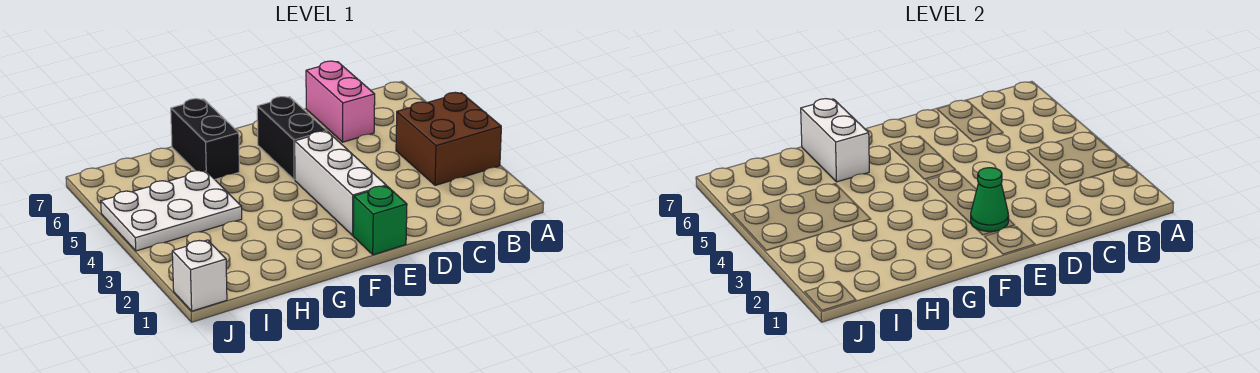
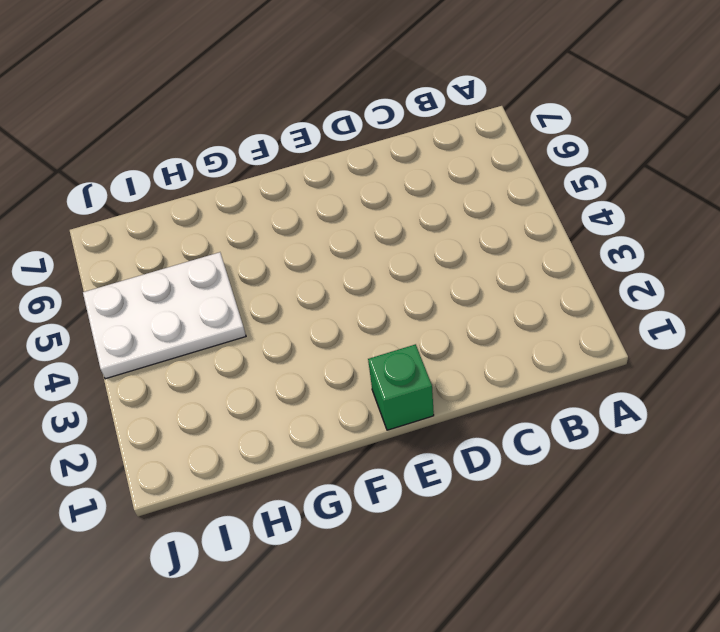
none -> brown 2x2 brick [396,92,501,185]
none -> pink 1x2 brick [306,61,375,142]

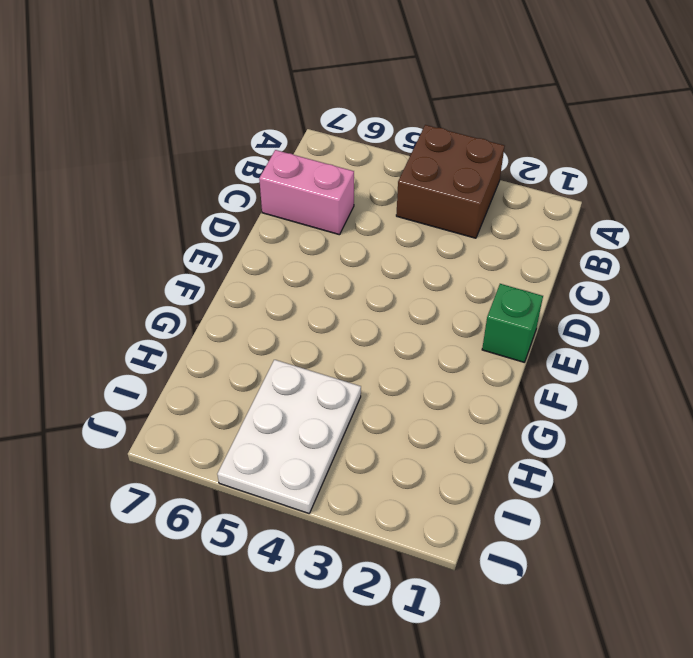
none -> white 1x3 brick [295,131,386,236]
none -> black 1x2 brick [257,97,327,180]

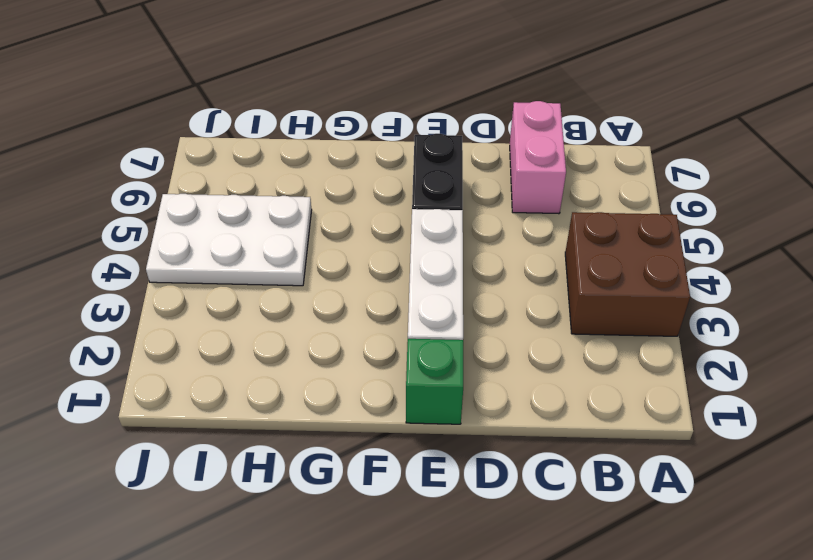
none -> black 1x2 brick [171,99,239,179]
none -> white 1x1 brick [172,240,227,311]

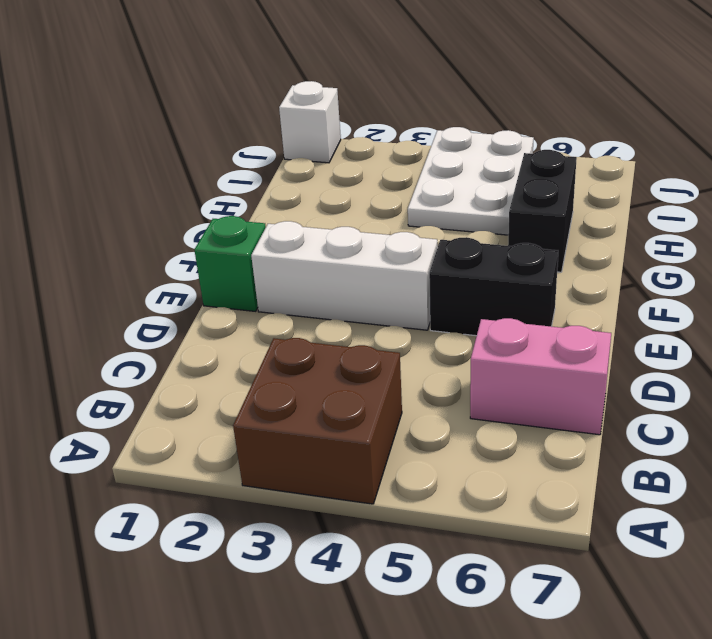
black 1x2 brick [508,150,577,272] -> black 1x2 brick turned to [171,99,239,179]
none -> green 1x1 cone [971,168,1009,231]
none -> white 1x2 brick [801,99,869,182]

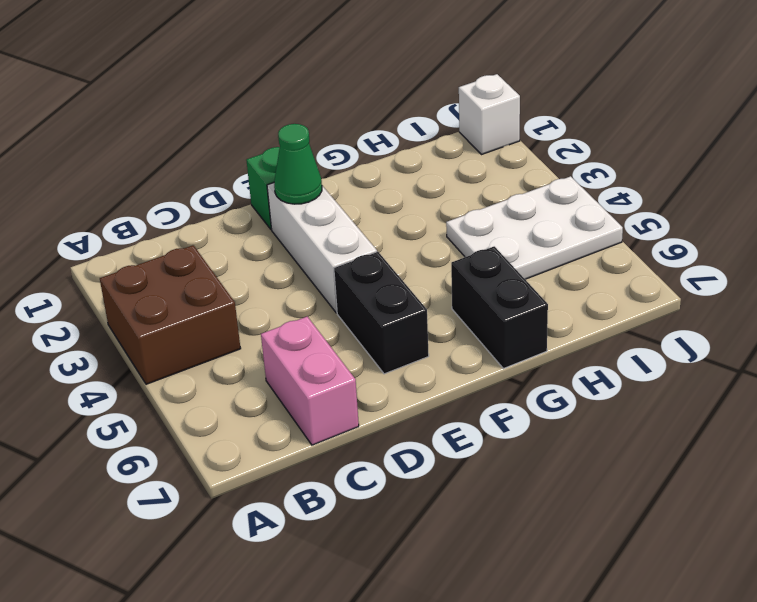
none -> white 1x2 brick [801,99,869,182]

